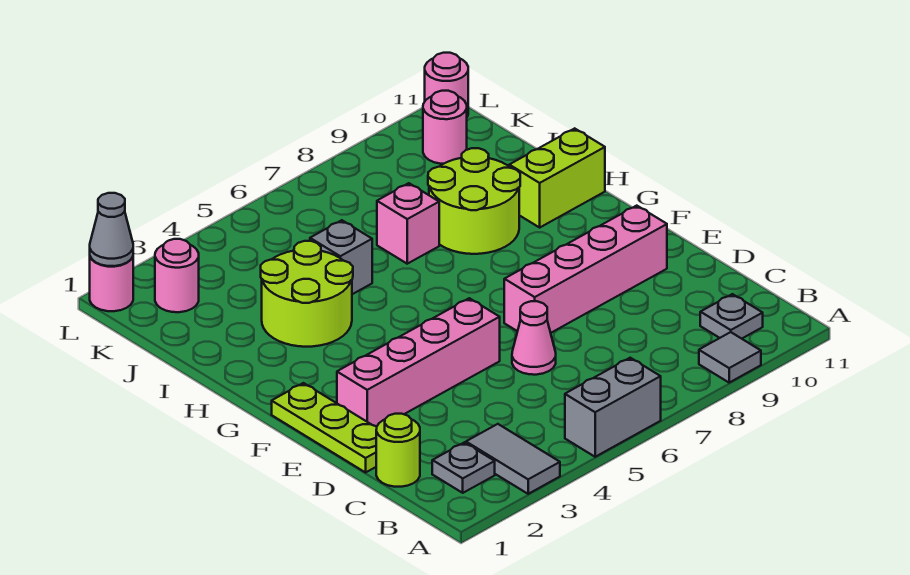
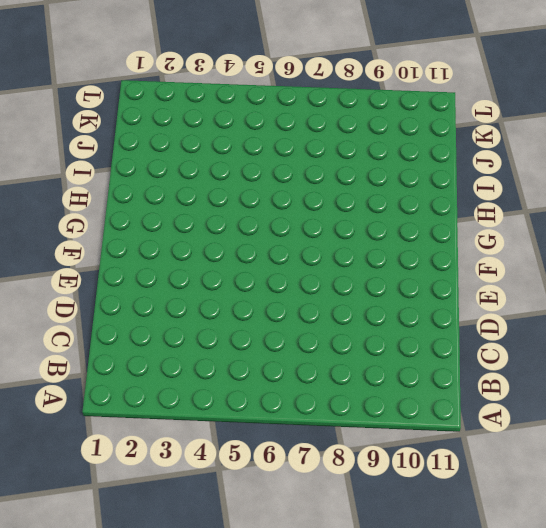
none -> grey 1x2 tile [466,424,560,494]
none -> grey 1x2 brick [565,358,661,457]
none -> grey 1x1 tile [699,332,761,382]

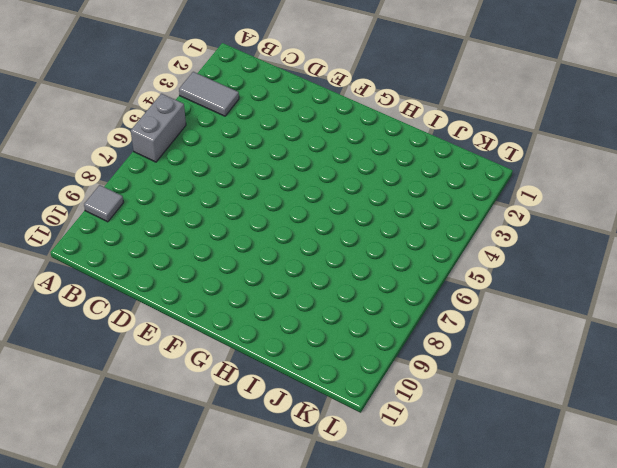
none -> grey 1x1 plate [432,442,495,493]
none -> grey 1x1 plate [700,294,763,339]
none -> lime 1x1 round brick [376,414,420,487]

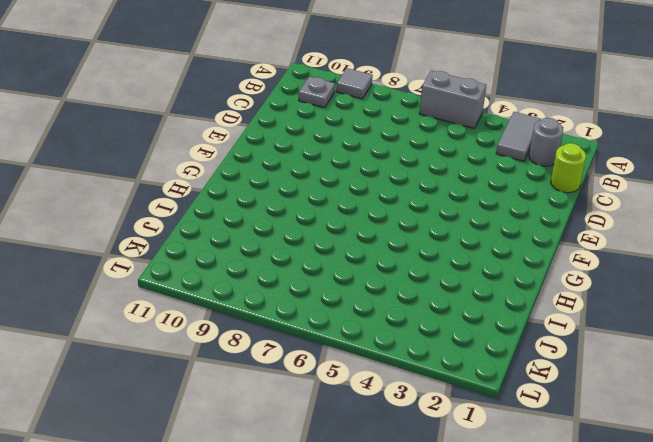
grey 1x1 round brick [529,118,563,166] -> grey 1x1 plate [432,442,495,493]
none -> lime 1x3 plate [272,383,377,472]
none -> pink 1x1 cone [512,301,556,375]
none -> pink 1x4 brick [337,298,500,427]

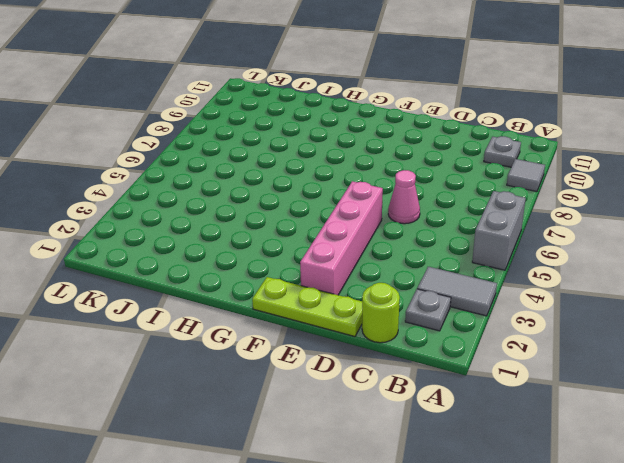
none -> pink 1x4 brick [504,206,667,333]
none -> lime 2x2 round brick [261,241,353,347]
none -> lime 2x2 round brick [428,148,520,254]

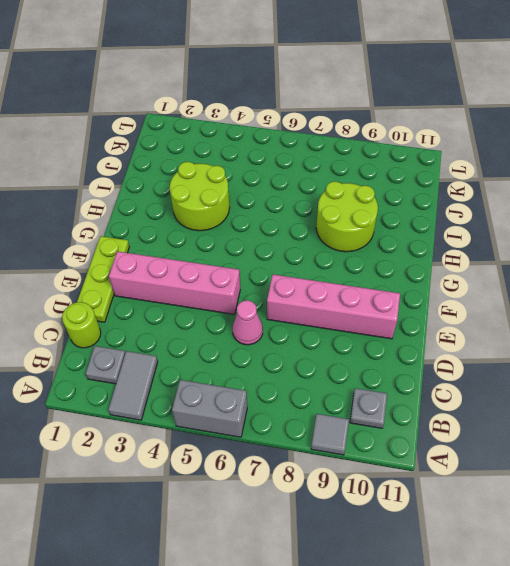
none -> lime 1x2 brick [509,128,605,227]
none -> grey 1x1 brick [310,220,372,294]
none -> pink 1x1 brick [377,183,439,264]

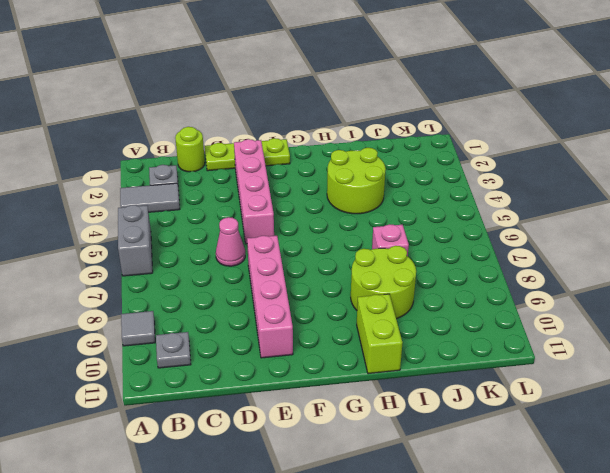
none -> grey 1x1 brick [310,220,372,294]
none -> pink 1x1 round brick [155,239,199,312]
none -> pink 1x1 round brick [423,91,467,164]

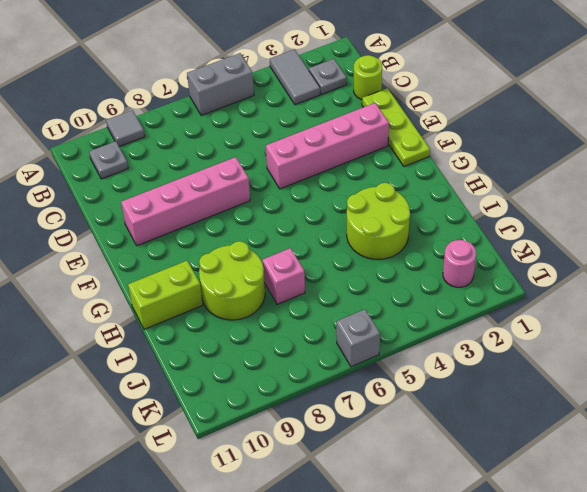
grey 1x1 brick [336,309,380,367] -> grey 1x1 brick moved to [310,220,372,294]
none -> pink 1x1 cone [512,301,556,375]
none -> pink 1x1 round brick [423,91,467,164]
none -> pink 1x1 round brick [90,257,133,311]

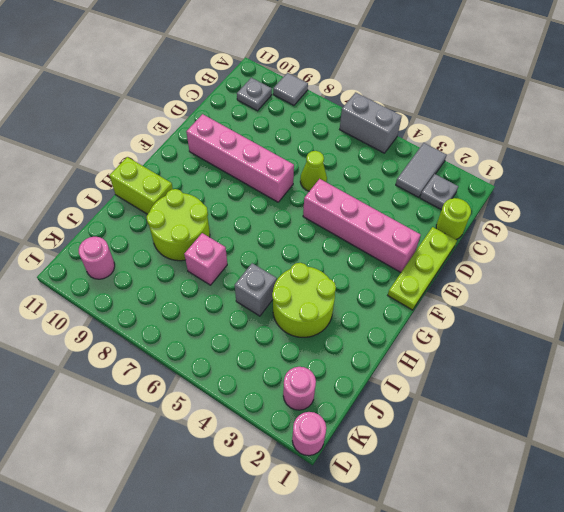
lime 1x1 cone [300,151,327,191] -> pink 1x1 cone [512,301,556,375]
none -> pink 1x1 round brick [425,53,468,116]
none -> grey 1x1 cone [90,193,133,266]

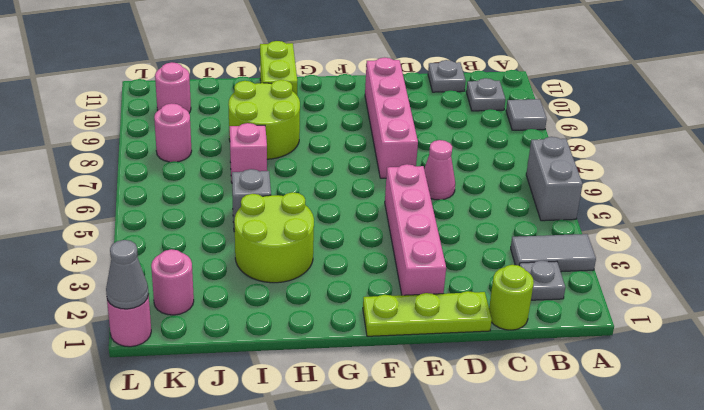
grey 1x1 plate [428,60,466,92] -> none
pink 1x1 round brick [154,103,192,162] -> pink 1x1 round brick moved to [425,53,468,116]

